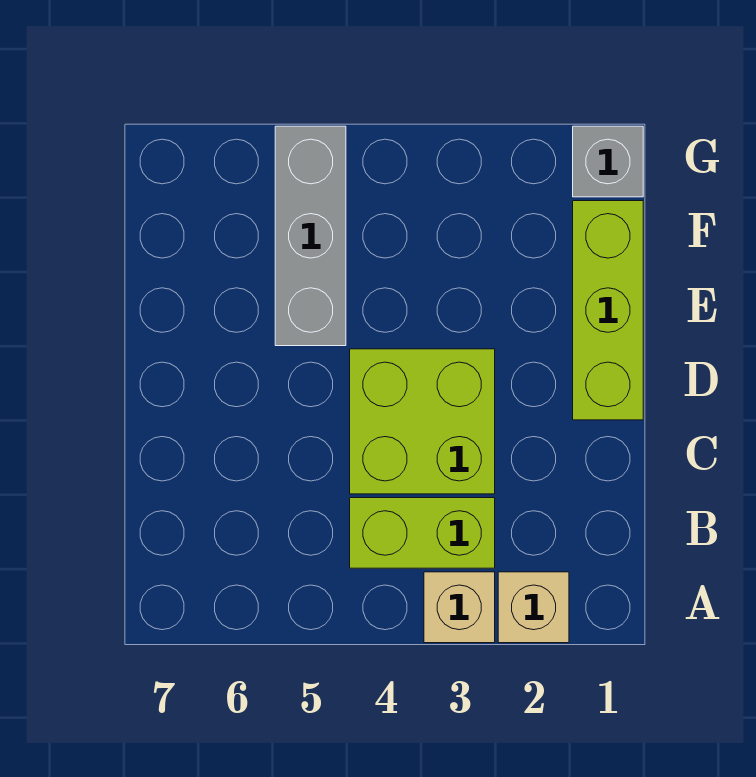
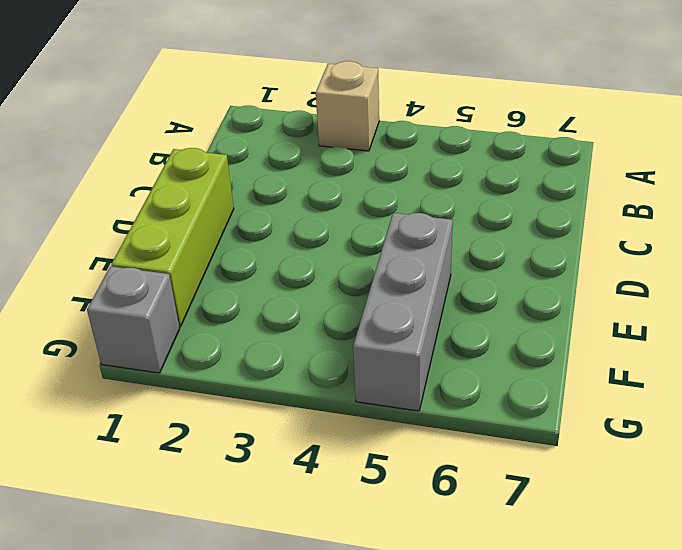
none -> tan 1x1 brick [498,572,569,643]
none -> lime 1x2 brick [350,498,495,568]

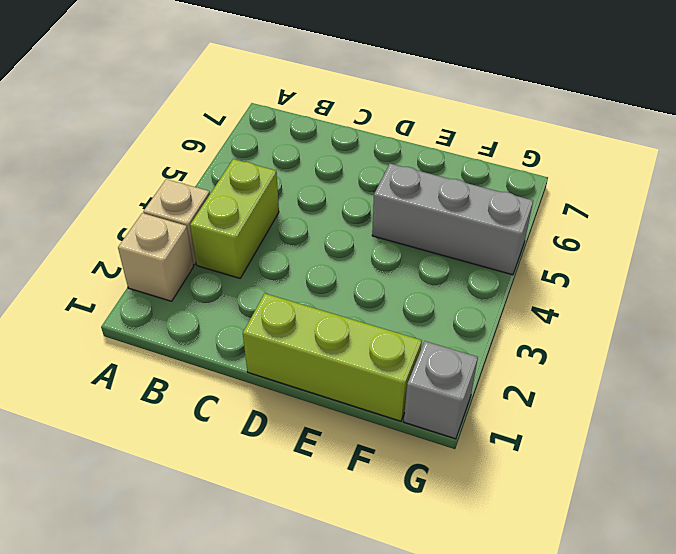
none -> lime 2x2 brick [350,349,495,494]

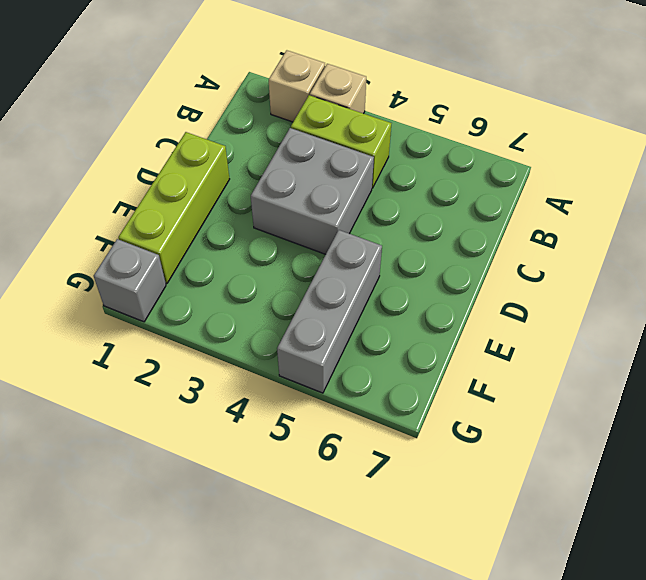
grey 2x2 brick [251,128,374,254] -> lime 2x2 brick [350,349,495,494]

